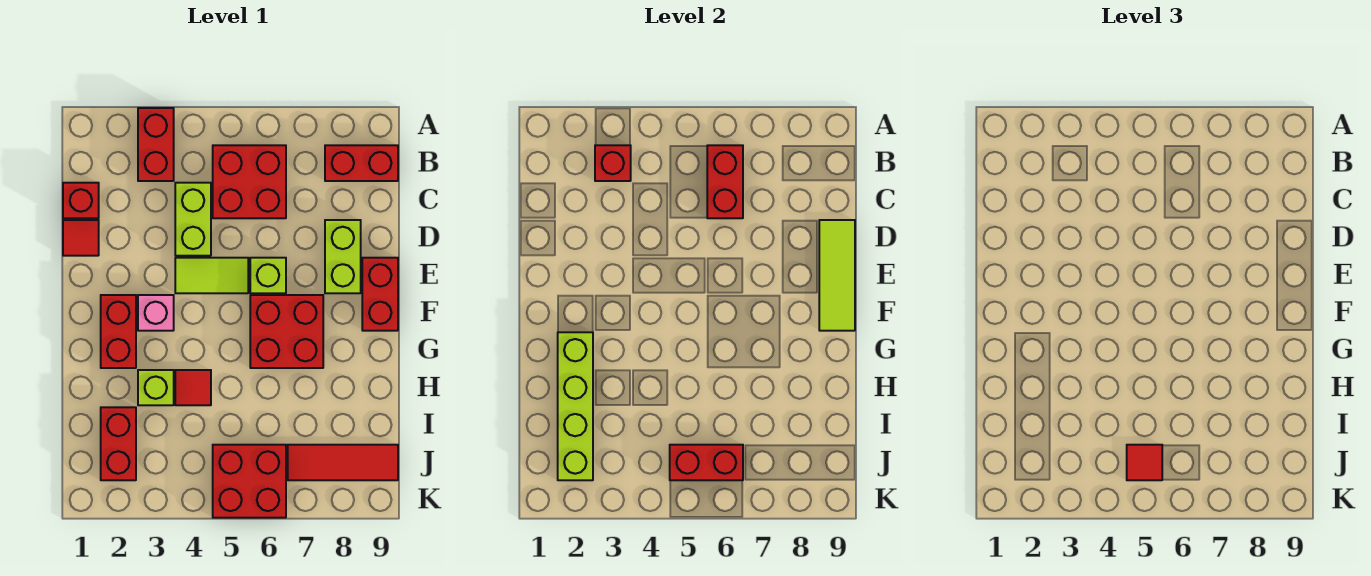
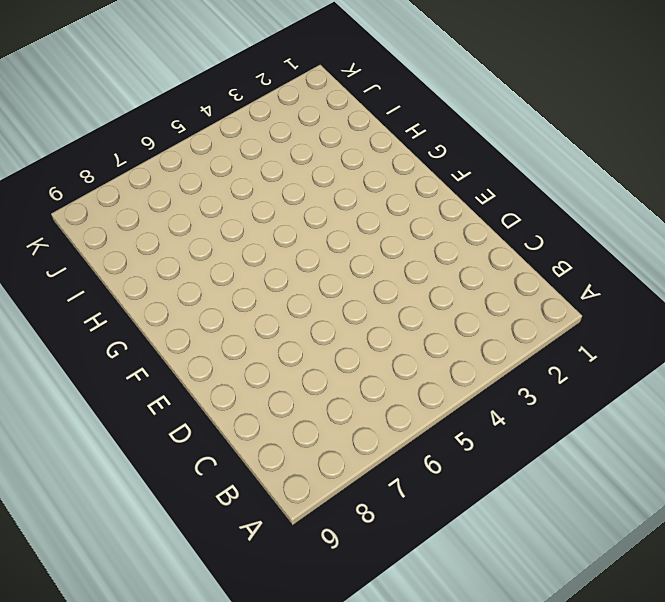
none -> red 1x2 brick [138,108,174,181]
none -> red 2x2 brick [213,145,286,218]
none -> red 1x2 brick [325,145,398,181]

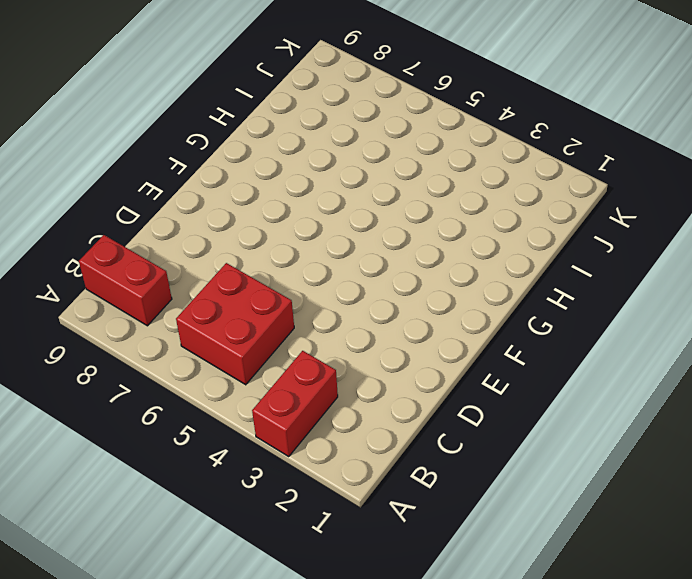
none -> red 1x1 brick [63,183,99,218]
none -> lime 1x2 brick [175,183,211,256]
none -> red 1x1 tile [63,220,99,256]

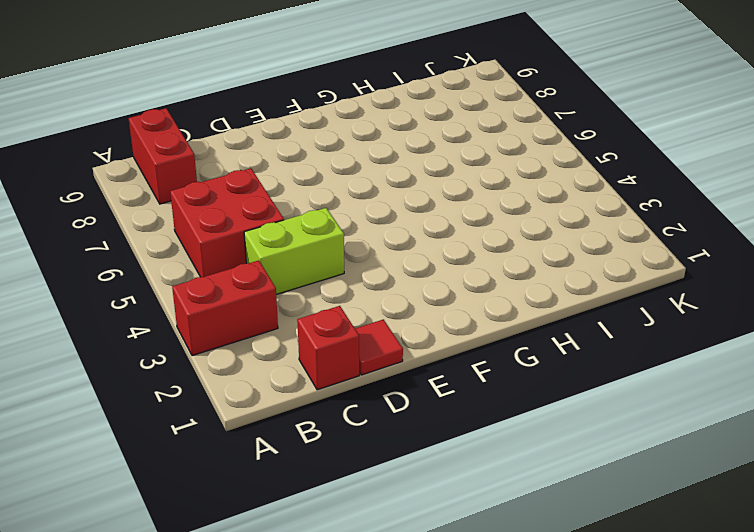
none -> lime 1x2 brick [325,220,361,293]
none -> lime 1x2 tile [175,258,248,293]
none -> lime 1x1 brick [250,258,286,293]

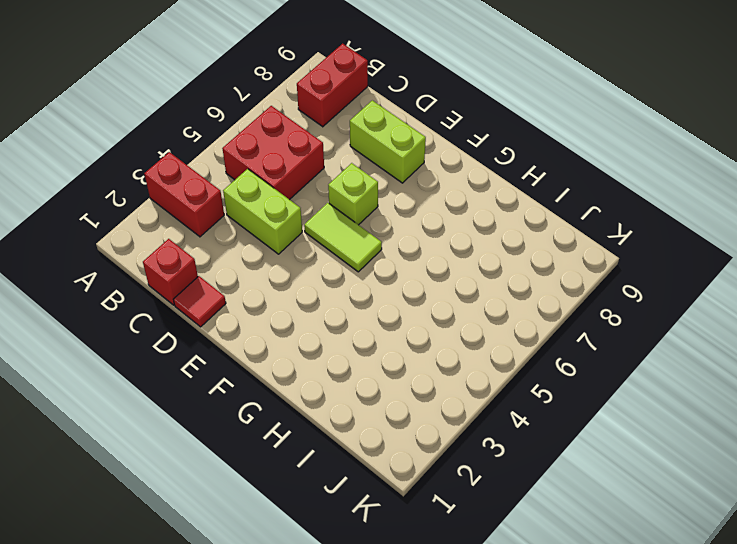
lime 1x2 tile [304,203,382,272] -> lime 1x2 tile turned to [175,258,248,293]
none -> red 1x2 brick [362,258,398,331]
none -> red 1x2 brick [101,295,136,368]
none -> pink 1x1 brick [138,295,174,331]

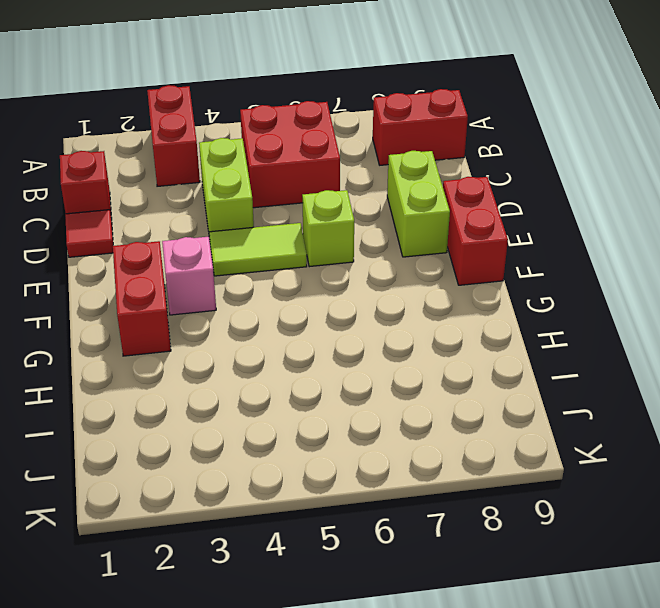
none -> red 2x2 brick [250,295,323,368]
none -> lime 1x1 brick [138,370,174,405]
none -> red 1x1 tile [175,370,211,405]

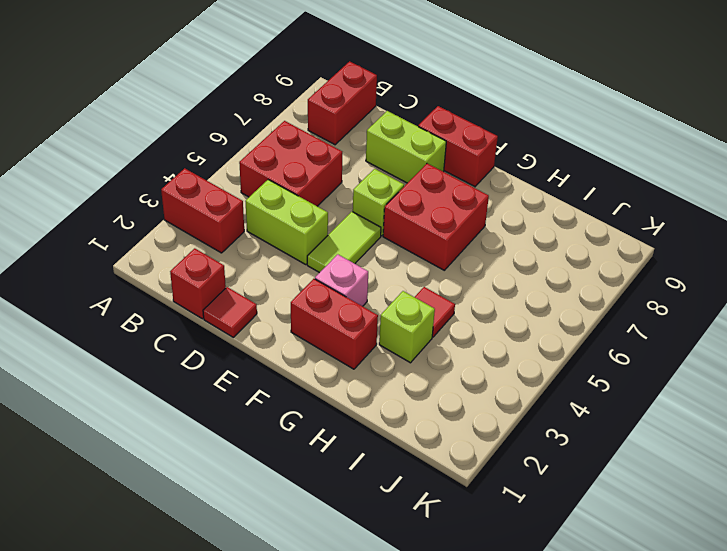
none -> red 1x2 brick [101,407,136,480]
none -> red 2x2 brick [213,445,286,518]
none -> red 1x3 tile [288,445,398,480]

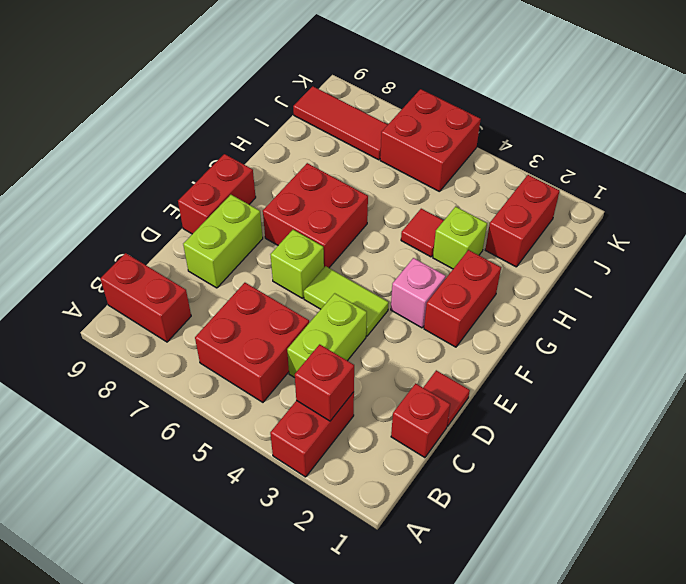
none -> red 1x2 brick [707,145,743,218]
none -> lime 1x3 tile [819,220,855,331]
none -> lime 1x4 brick [558,332,593,480]

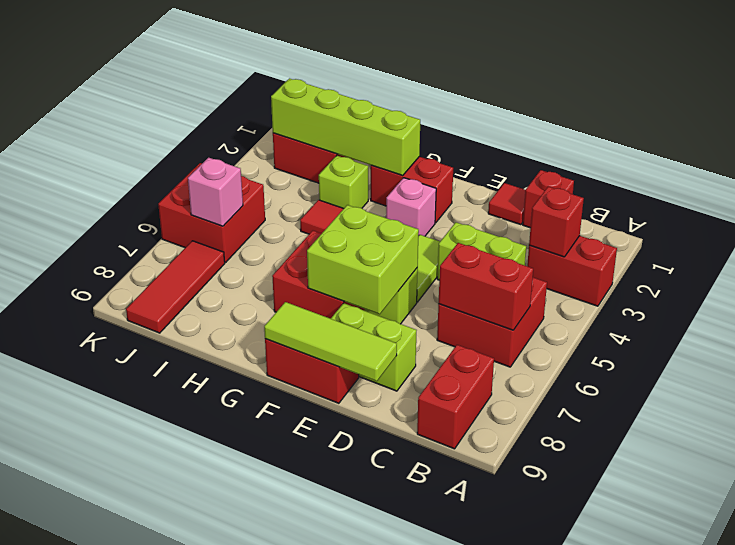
lime 2x2 brick [307,205,419,314] -> none
pink 1x1 brick [188,158,243,226] -> red 1x2 brick [670,445,743,480]
none -> red 1x1 tile [1127,445,1162,480]

